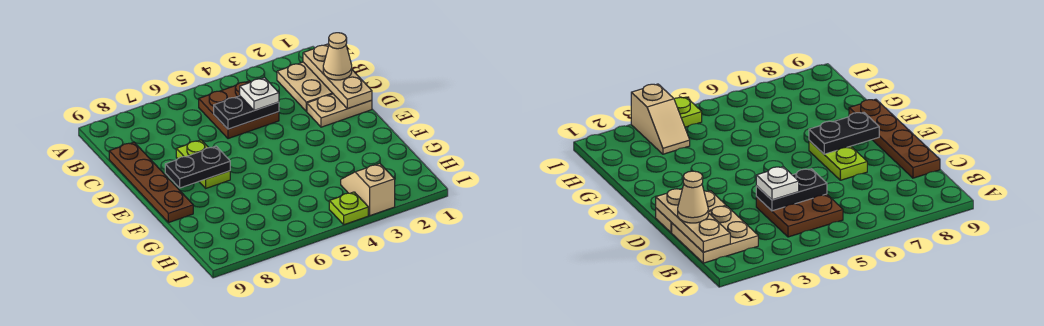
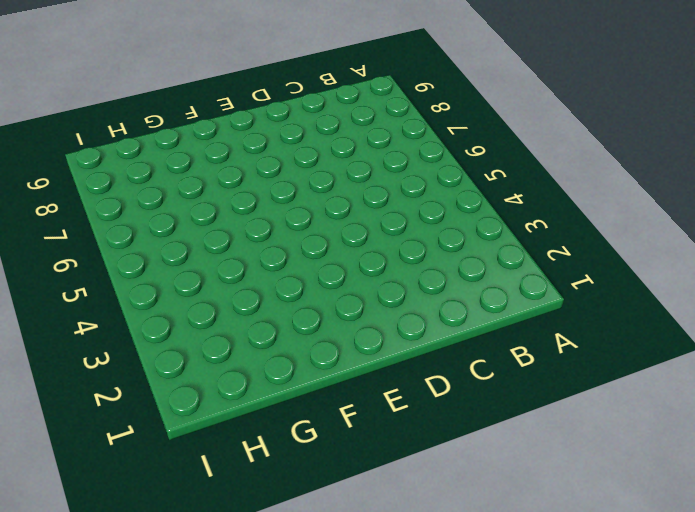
none -> tan 2x2 plate [277,62,333,111]
none -> brown 2x2 plate [199,81,279,139]
none -> brown 1x4 plate [109,142,193,223]

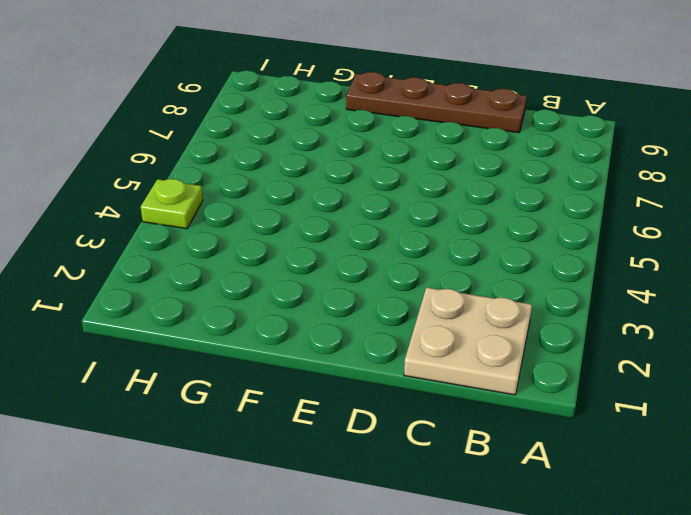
none -> brown 2x2 plate [199,81,279,139]
none -> tan 1x2 plate [307,94,372,127]
none -> lime 1x2 plate [176,140,230,188]

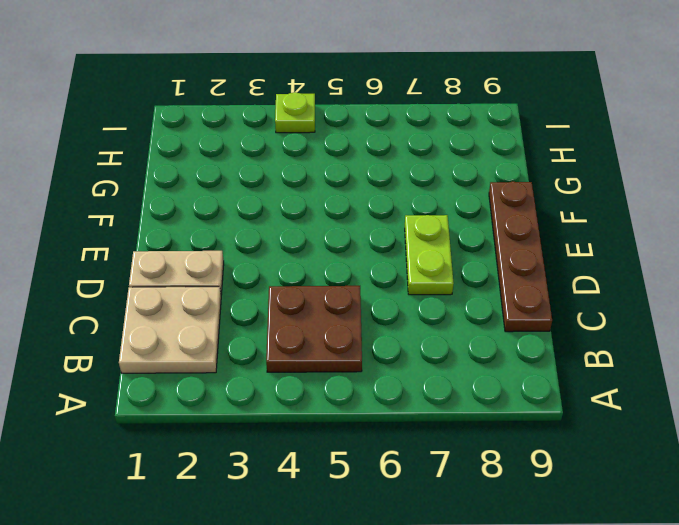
none -> tan 1x2 slope [341,163,395,216]
none -> tan 1x3 plate [303,44,372,109]
none -> black 1x2 plate [214,96,279,129]

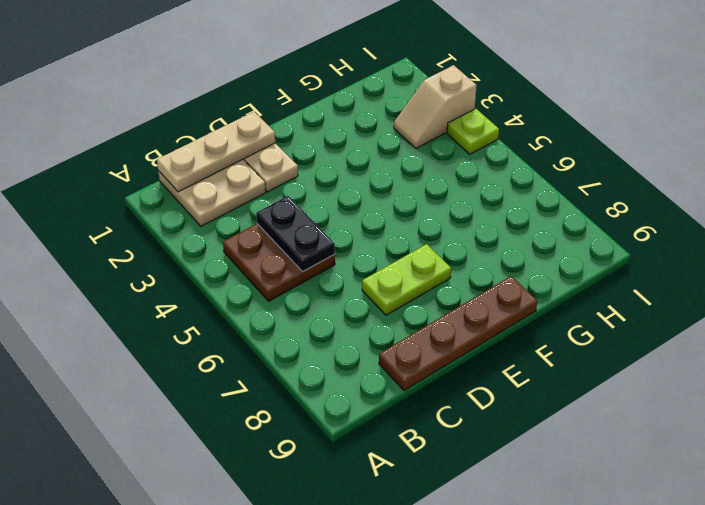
none -> black 1x2 plate [165,146,230,188]
none -> tan 1x1 cone [323,33,352,80]
none -> white 1x1 plate [240,78,279,111]

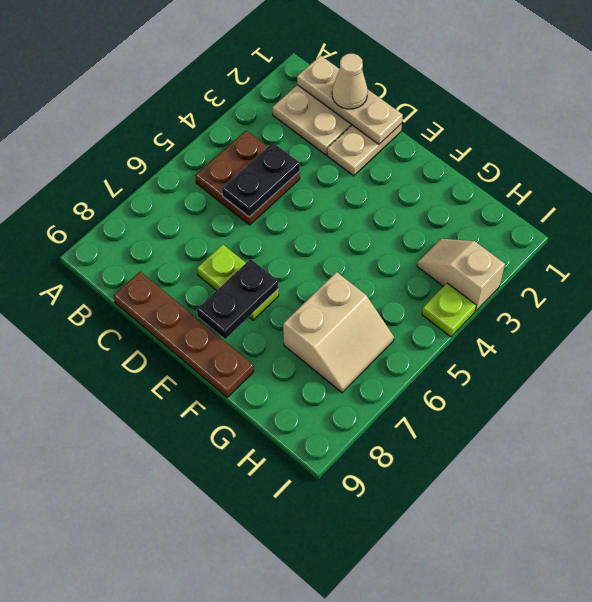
tan 2x2 slope [283,272,394,393] -> none
none -> white 1x1 plate [240,78,279,111]

